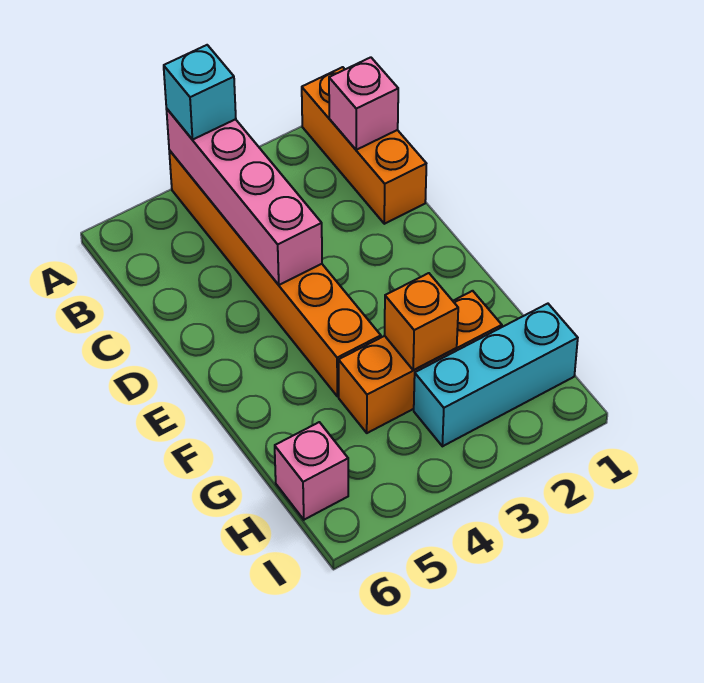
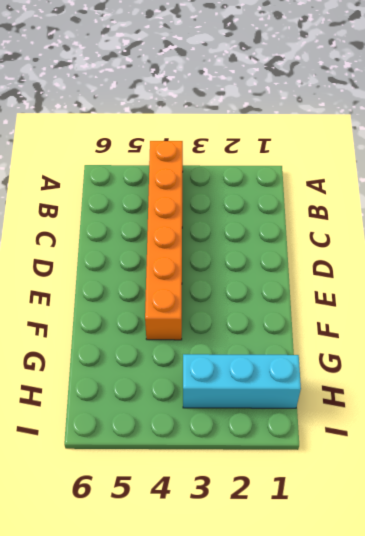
none -> orange 1x3 brick [302,67,426,224]
none -> orange 1x3 brick [339,291,502,433]

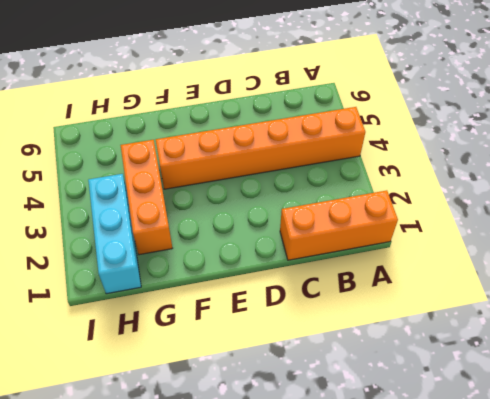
none -> pink 1x1 brick [275,422,348,520]
none -> pink 1x4 brick [166,109,322,285]

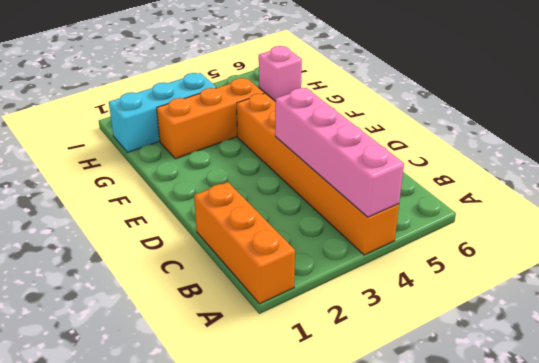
none -> pink 1x1 brick [329,57,398,150]
none -> orange 1x1 brick [385,273,458,370]

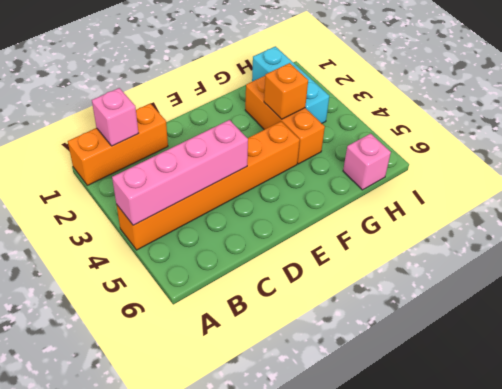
none -> cyan 1x1 brick [164,45,236,140]

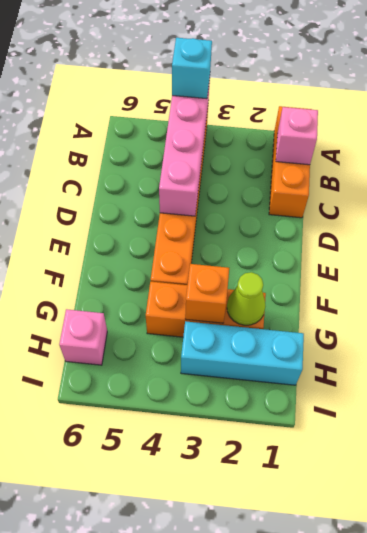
lime 1x1 cone [227,272,265,325] -> none

